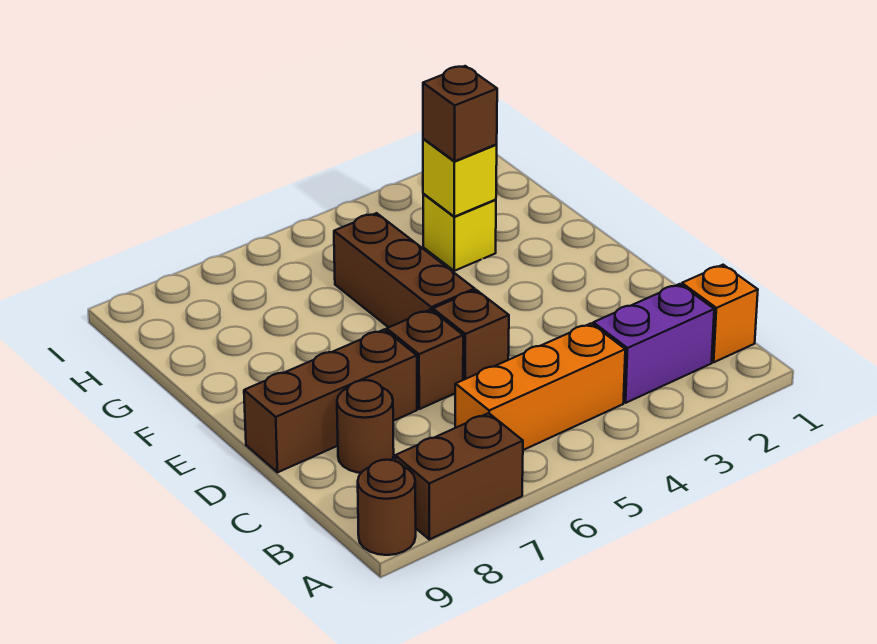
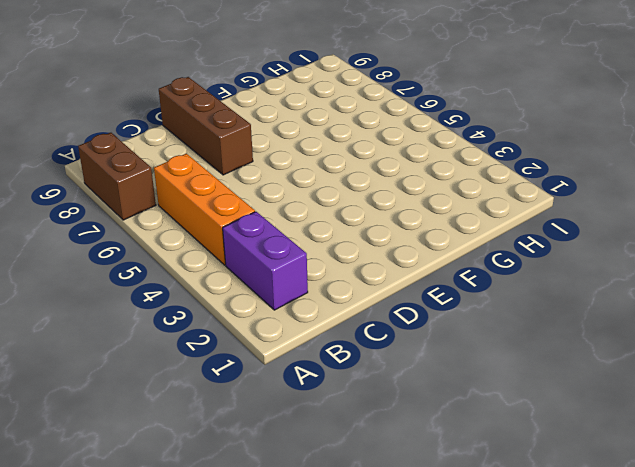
none -> brown 1x1 round brick [358,460,416,555]
none -> orange 1x1 brick [682,265,758,362]
none -> brown 1x1 round brick [337,380,394,473]

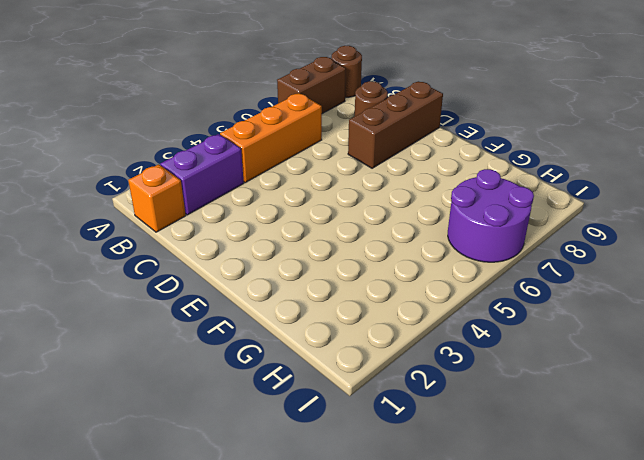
purple 2x2 round brick [448,169,534,262] -> none
none -> brown 1x1 brick [433,290,509,380]
none -> brown 1x1 brick [387,310,463,409]
none -> brown 1x3 brick [334,213,475,327]

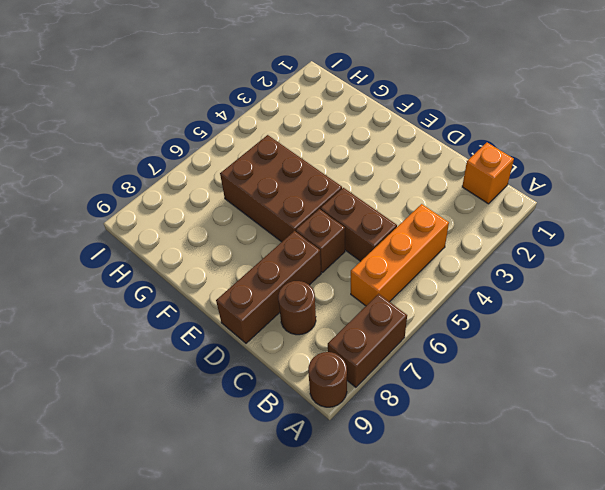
brown 1x2 brick [321,188,397,261] -> brown 1x1 brick [433,290,509,380]
brown 2x3 brick [220,135,342,242] -> brown 1x3 brick [334,213,475,327]
none -> purple 1x2 brick [593,284,714,403]
none -> yellow 1x1 brick [423,194,496,271]
none -> yellow 1x1 brick [423,139,497,217]

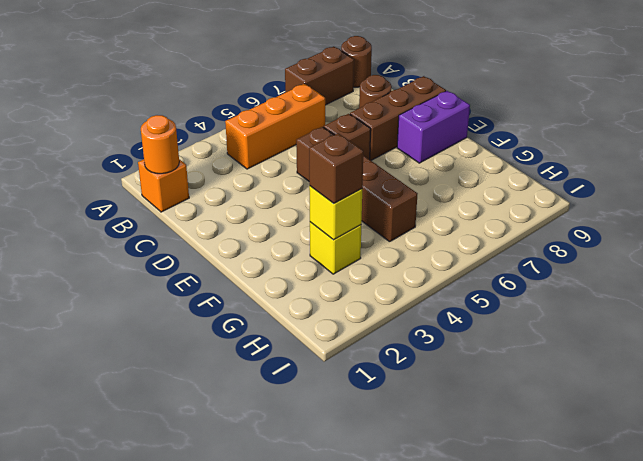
orange 1x1 round brick [141,115,179,174] -> none
purple 1x2 brick [397,91,470,163] -> purple 1x2 brick moved to [593,284,714,403]

